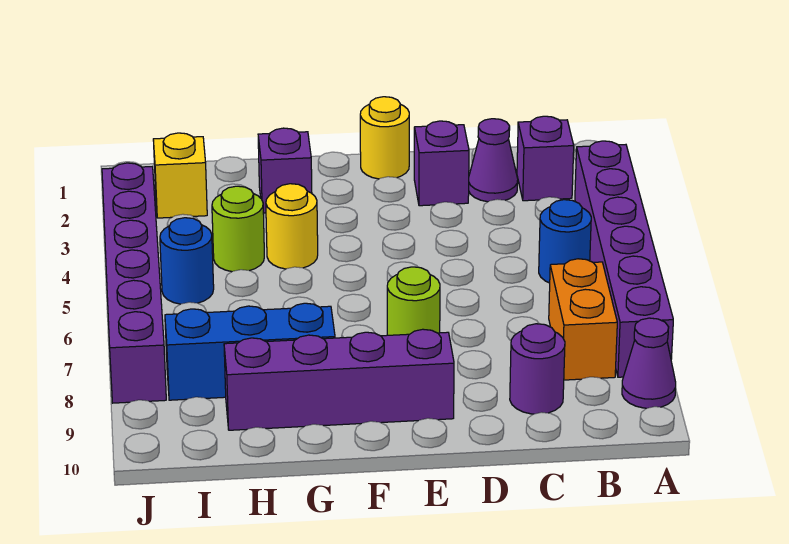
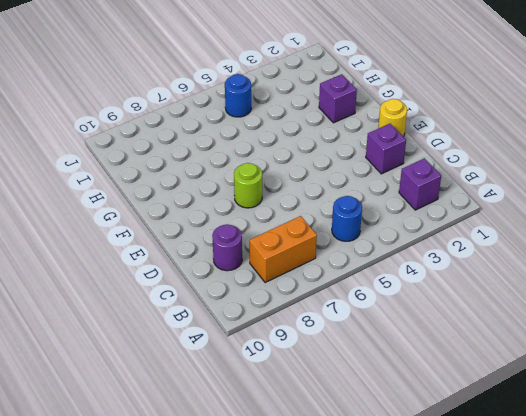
none -> purple 1x6 brick [575,141,673,377]
none -> purple 1x1 cone [622,318,676,408]
none -> purple 1x1 cone [469,119,518,202]

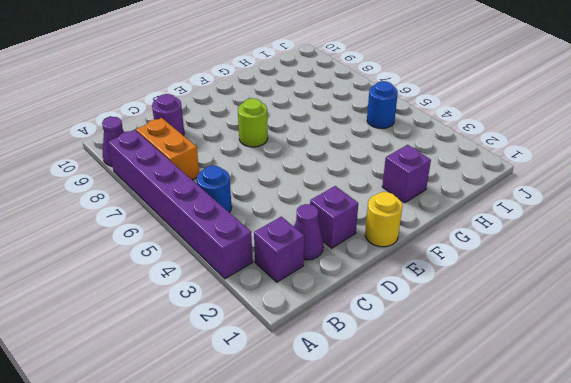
none -> purple 1x4 brick [224,329,454,430]
none -> yellow 1x1 round brick [266,184,318,269]
none -> blue 1x3 brick [165,303,335,400]

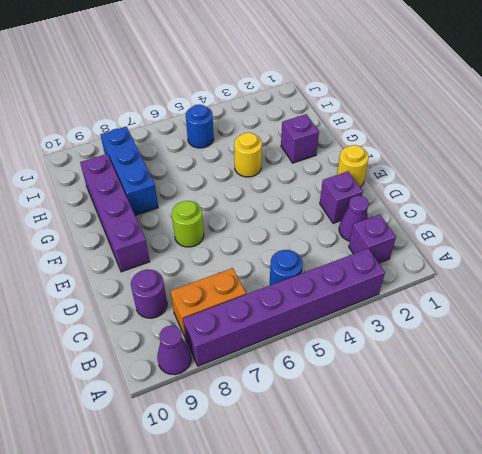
none -> lime 1x1 round brick [212,186,264,272]
none -> yellow 1x1 brick [153,133,207,218]
none -> purple 1x6 brick [102,163,166,403]

